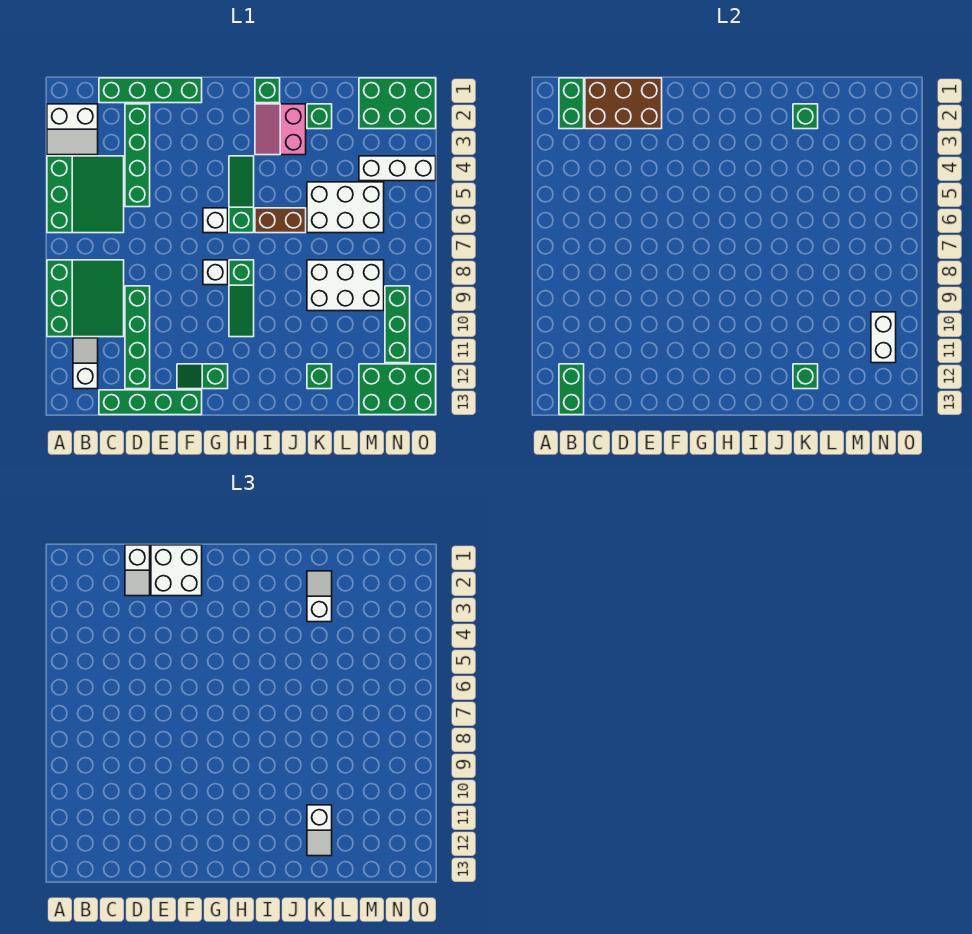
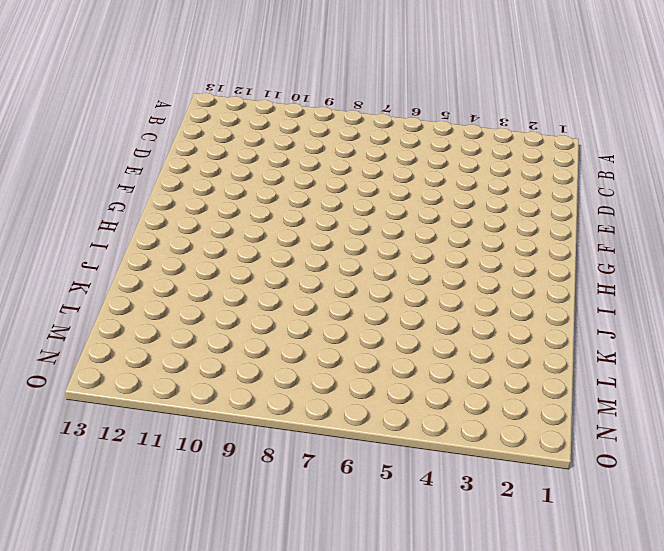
none -> white 2x2 slope [47,104,98,155]
none -> green 3x3 slope [47,156,124,233]
none -> green 3x3 slope [47,260,124,337]
none -> white 1x2 slope [73,338,98,389]

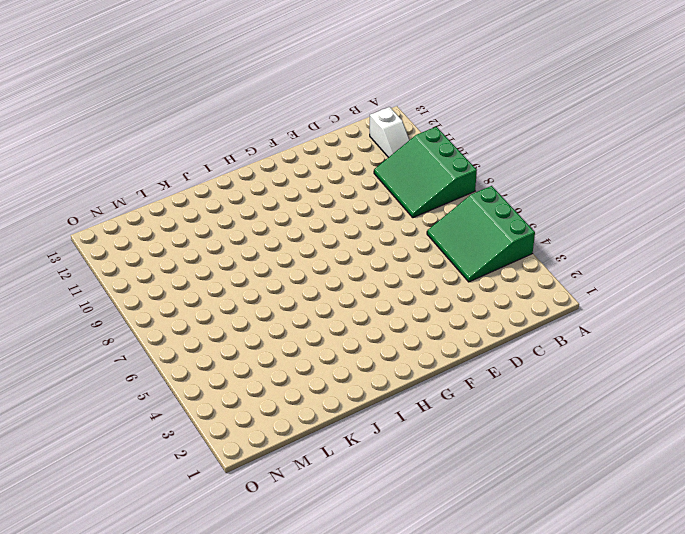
none -> white 2x2 slope [47,104,98,155]
none -> green 1x4 brick [99,78,202,103]
none -> green 1x4 brick [99,390,202,415]
none -> green 1x4 brick [125,104,150,207]

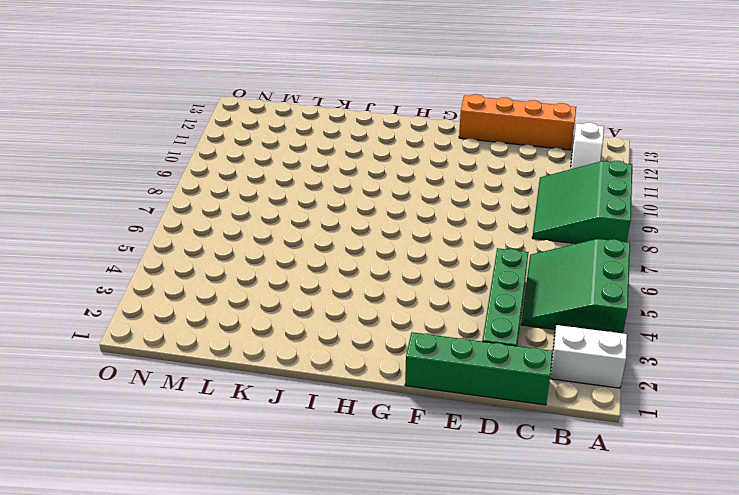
orange 1x4 brick [459,94,576,150] -> green 1x4 brick [99,390,202,415]
none -> green 1x4 brick [125,286,150,389]
none -> green 1x2 slope [177,364,228,389]
none -> white 1x1 brick [203,208,228,233]
none -> white 1x1 brick [203,260,228,285]

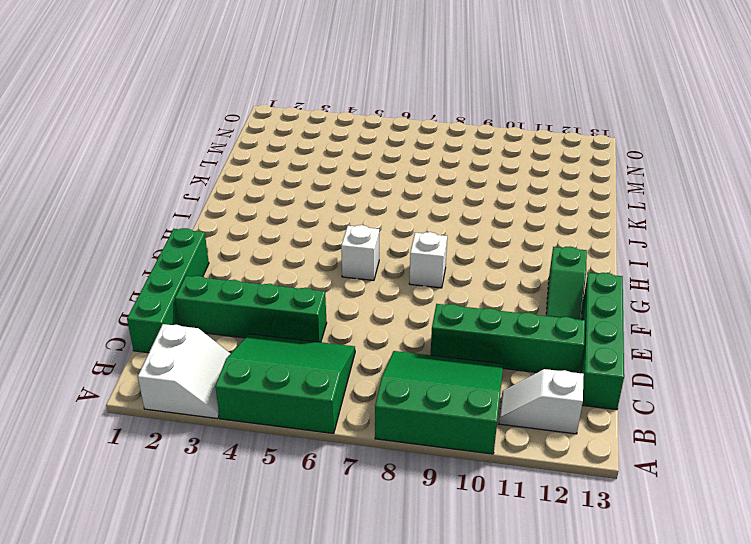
none -> green 1x3 slope [229,156,254,233]
none -> green 1x3 slope [229,260,254,337]
none -> green 1x1 brick [255,78,280,103]
none -> pink 2x2 slope [255,104,306,155]

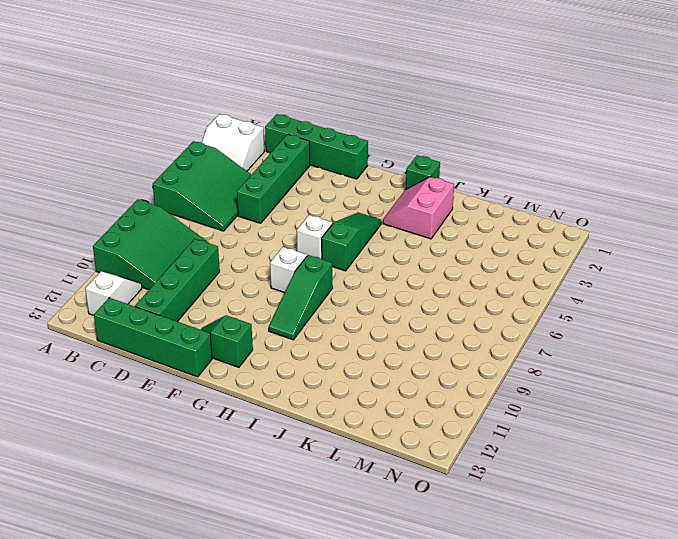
none -> brown 1x2 brick [255,208,306,233]
none -> green 1x1 brick [307,104,332,129]
none -> white 2x3 brick [307,182,384,233]
none -> white 2x3 brick [307,260,384,311]

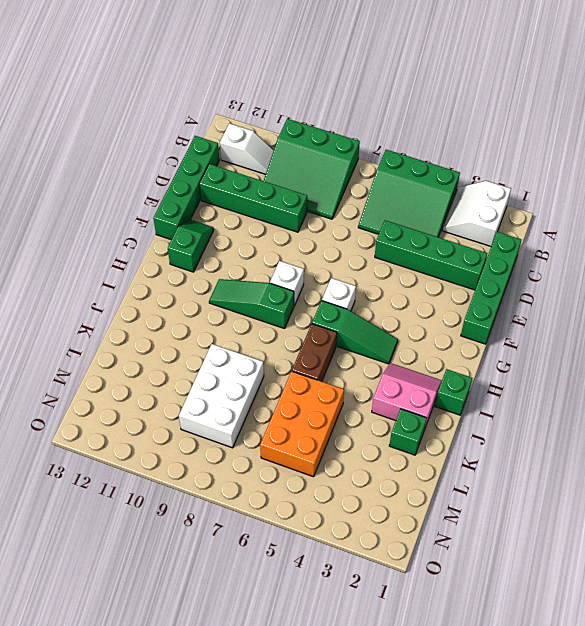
orange 2x3 brick [260,371,344,477] -> white 2x3 brick [307,182,384,233]
none -> green 1x1 brick [307,364,332,389]
none -> green 2x3 brick [359,78,436,129]
none -> white 1x3 brick [359,156,436,181]
none -> green 2x3 brick [359,364,436,415]

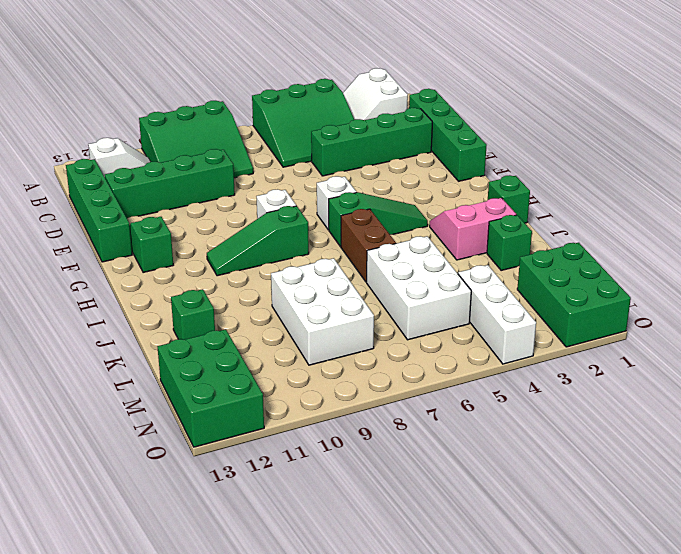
none -> green 1x3 brick [385,286,410,363]
none -> green 1x2 brick [559,78,584,129]
none -> green 1x2 brick [559,364,584,415]
none -> brown 2x3 brick [585,78,662,129]

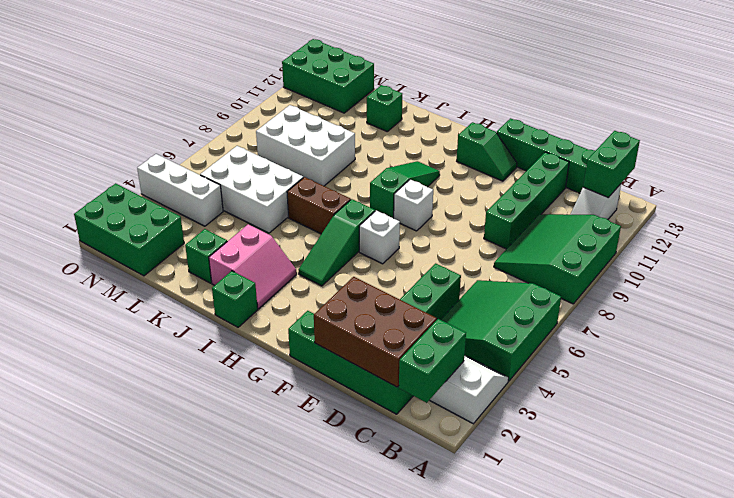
none -> green 1x3 brick [385,286,410,363]
none -> green 1x1 brick [793,104,818,129]
none -> green 1x1 brick [793,364,818,389]
none -> white 1x2 brick [871,312,896,363]

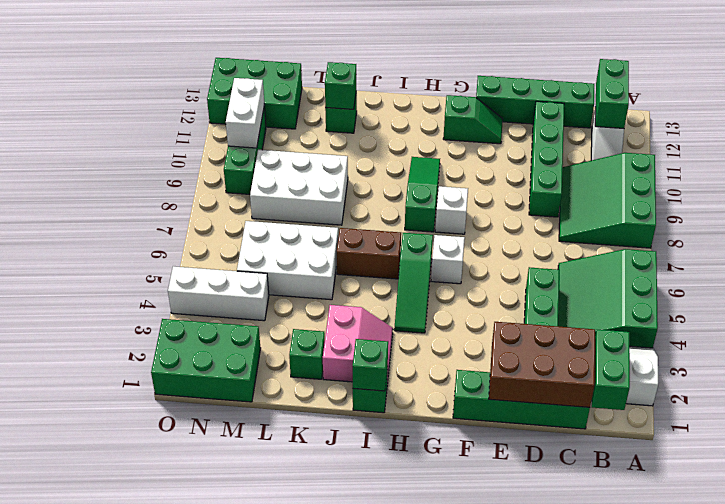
green 1x1 brick [353,339,388,391] -> green 1x1 brick moved to [793,104,818,129]
none -> white 1x2 slope [125,545,150,596]
none -> white 2x2 brick [151,545,202,596]
none -> white 1x2 slope [307,571,332,622]
none -> white 1x2 slope [307,805,332,856]

